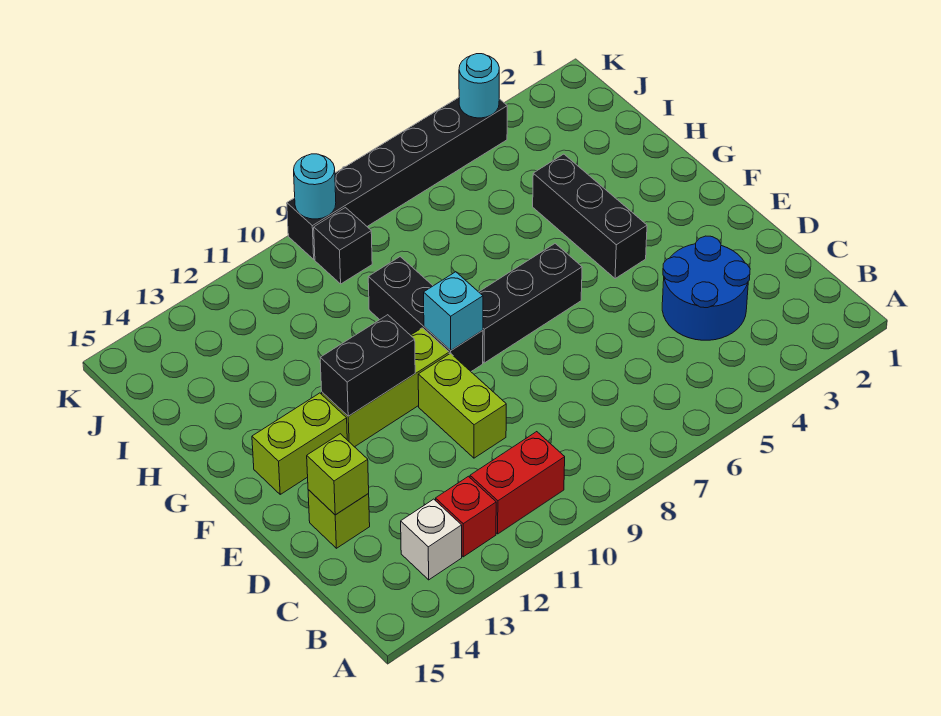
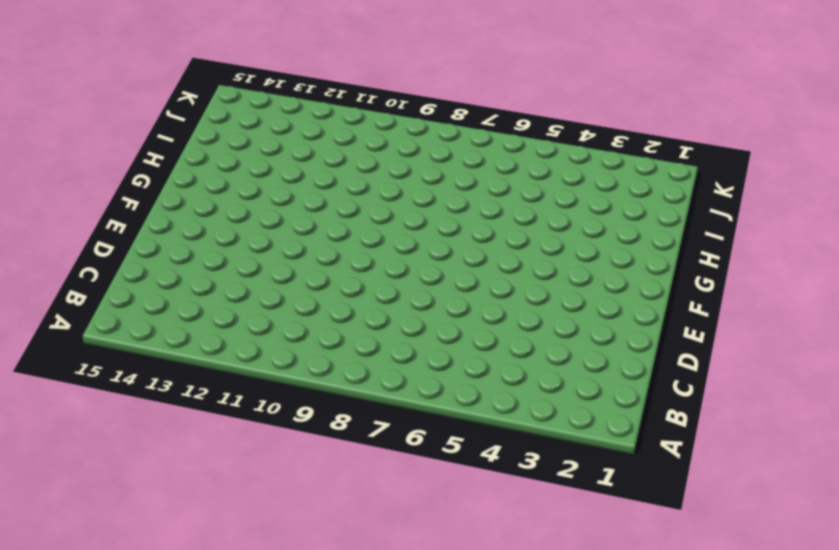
none -> red 1x2 brick [470,432,565,534]
none -> red 1x1 brick [436,476,496,557]
none -> white 1x1 brick [401,499,462,580]

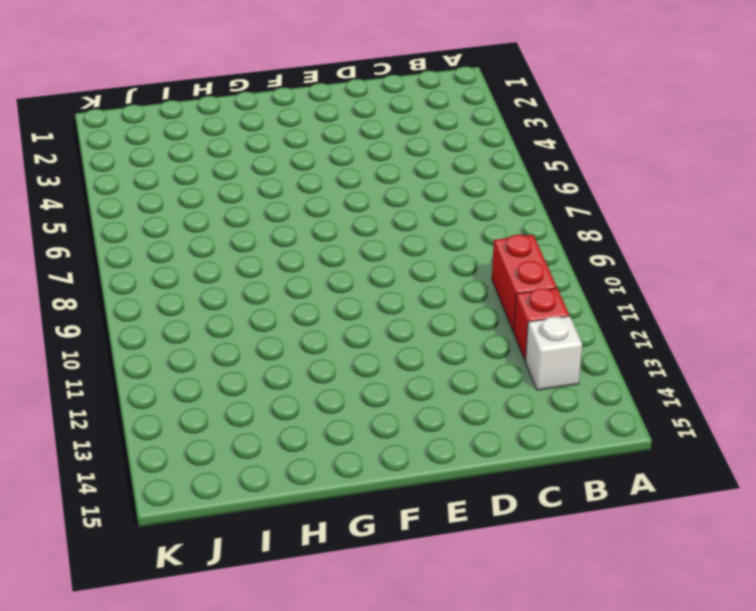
none -> blue 2x2 round brick [662,236,750,340]
none -> lime 1x2 brick [418,354,506,458]
none -> lime 1x1 brick [308,490,370,548]

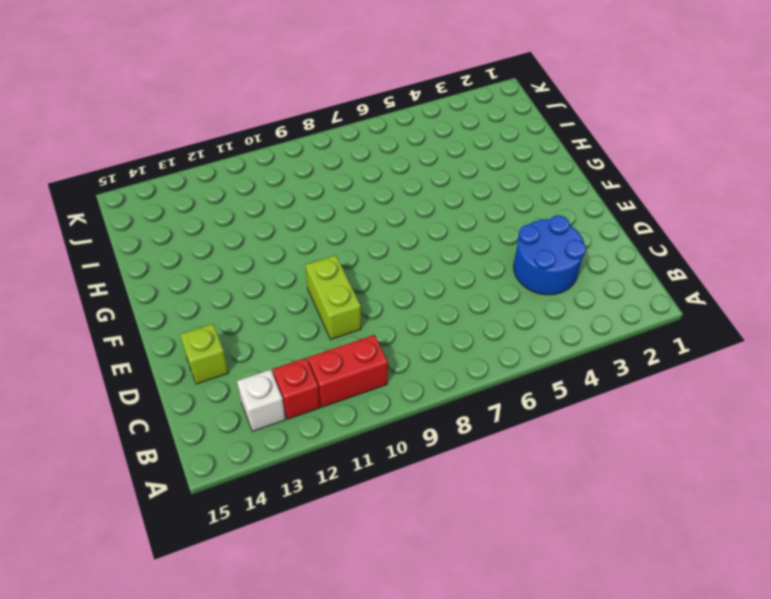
none -> black 1x3 brick [533,154,647,279]
none -> black 1x3 brick [479,244,582,363]
none -> black 1x3 brick [368,257,483,371]

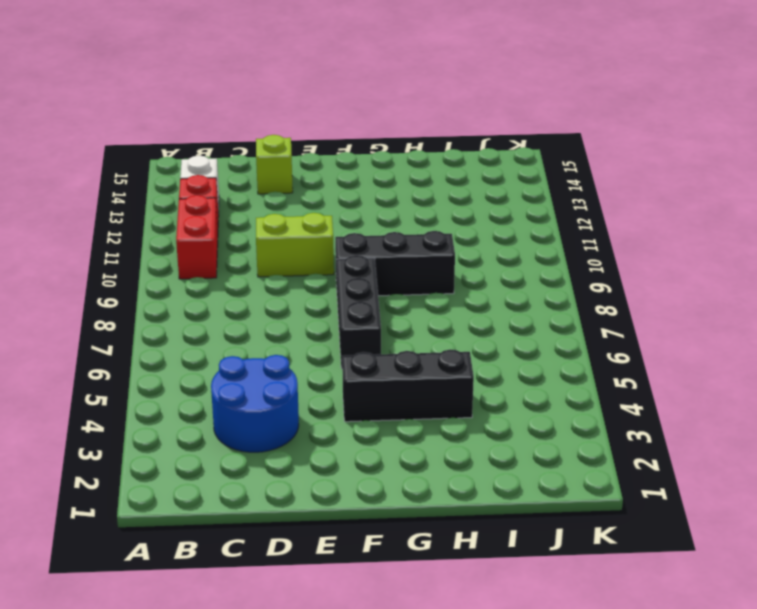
none -> lime 1x3 brick [322,328,449,447]
none -> lime 1x2 brick [252,393,347,494]
none -> black 1x1 brick [314,208,372,284]

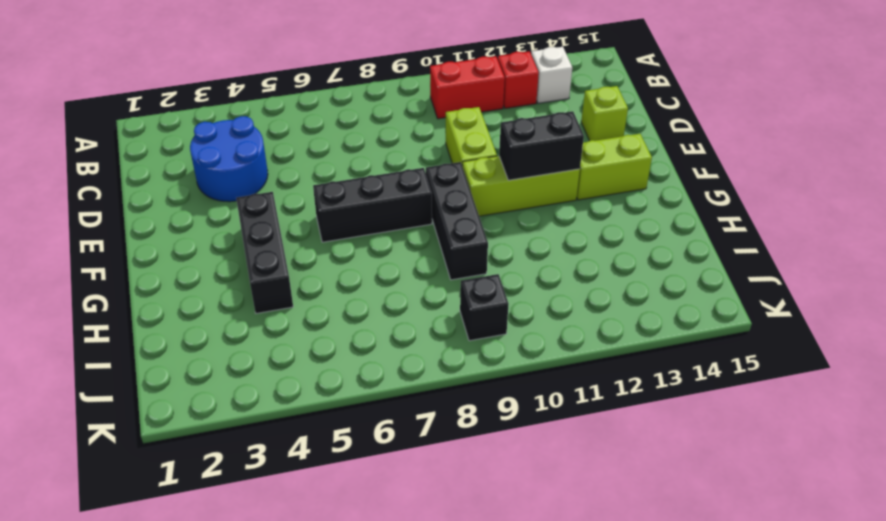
none -> black 1x6 brick [287,98,507,259]
none -> lime 1x1 brick [307,434,369,515]
none -> cyan 1x1 brick [424,272,483,350]

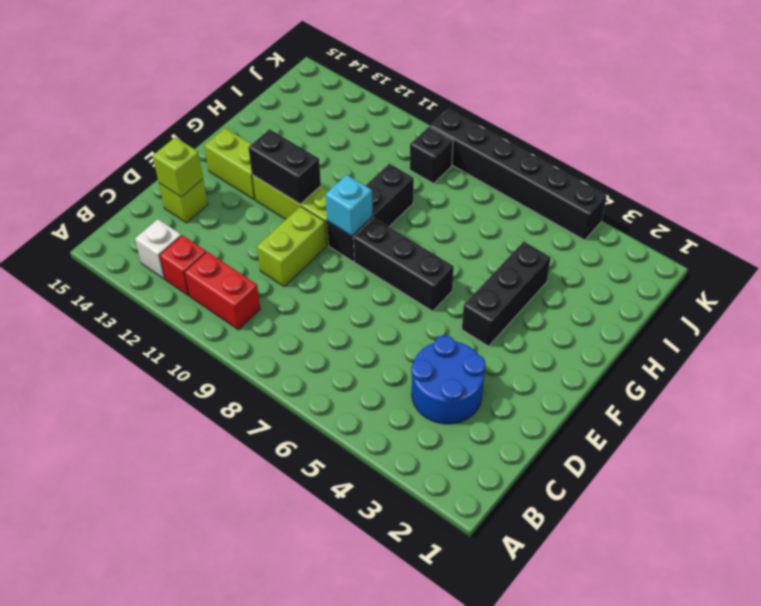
none -> cyan 1x1 round brick [459,54,499,118]
none -> cyan 1x1 round brick [294,154,336,219]

